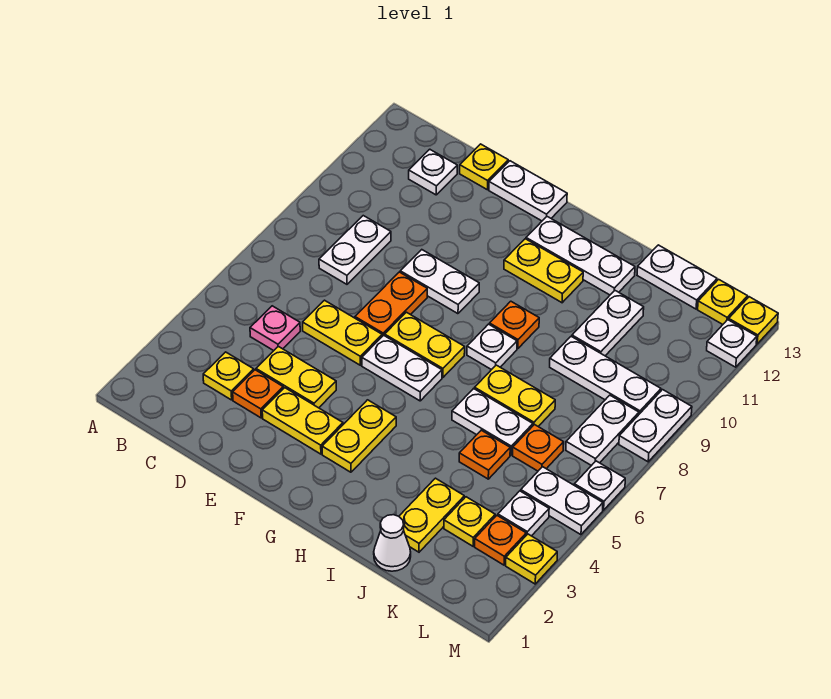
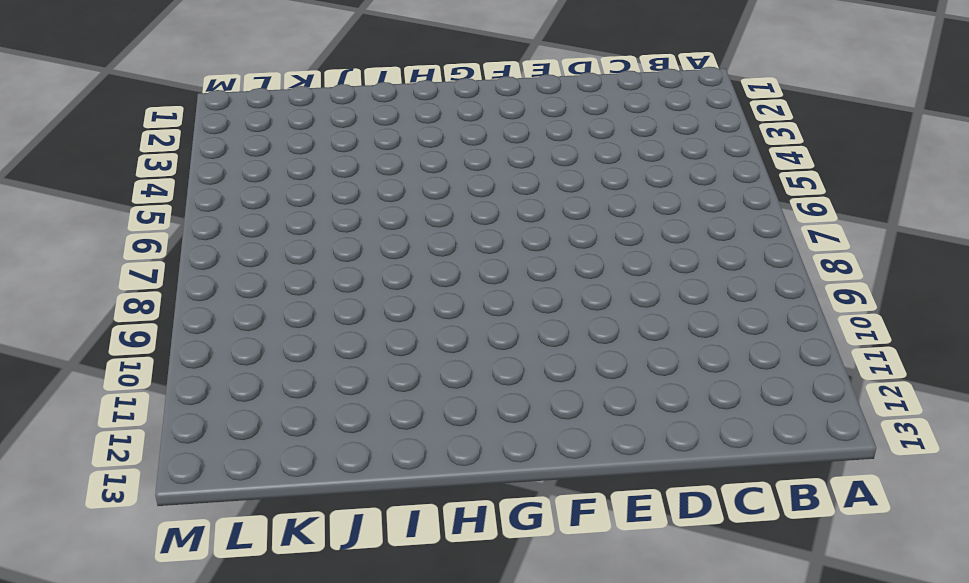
none -> yellow 1x1 plate [203,352,254,400]
none -> pink 1x1 plate [250,306,300,351]
none -> white 1x2 plate [319,216,391,284]
none -> white 1x1 plate [409,149,457,195]

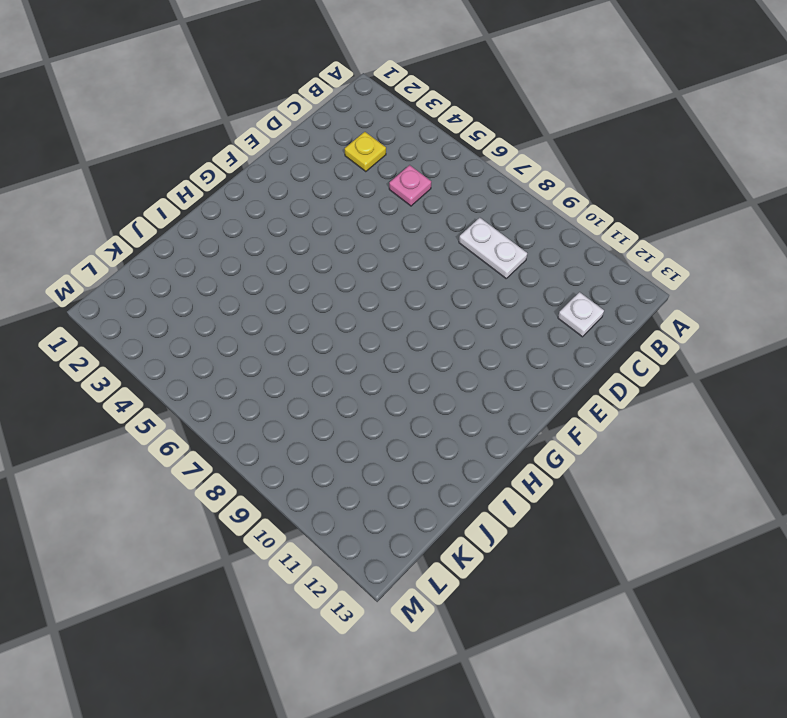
none -> orange 1x1 plate [233,370,283,418]
none -> yellow 1x2 plate [256,346,336,408]
none -> yellow 1x2 plate [303,300,382,365]
none -> yellow 1x1 plate [460,144,508,190]

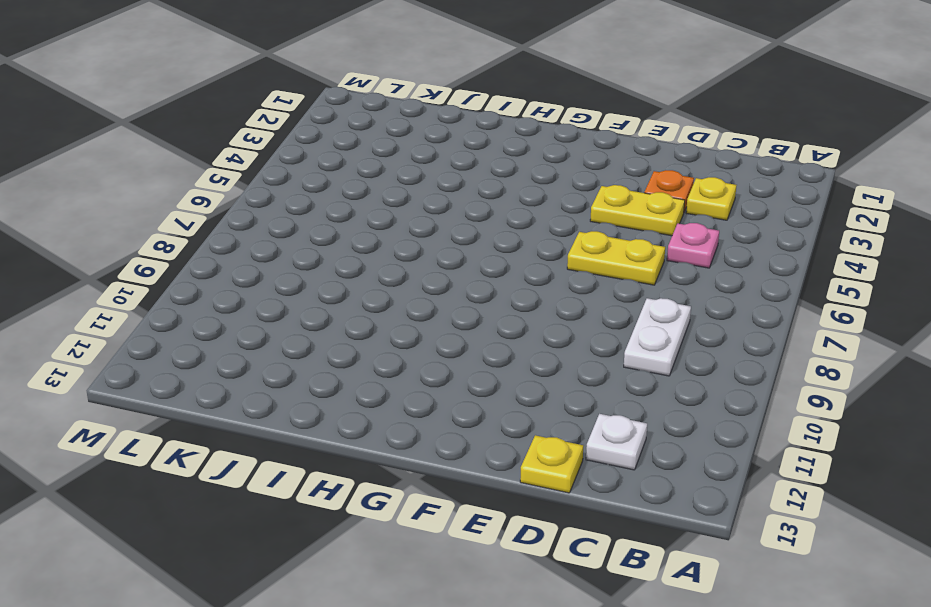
none -> yellow 1x2 plate [262,388,343,454]
none -> orange 1x2 plate [355,272,427,336]
none -> white 1x2 plate [400,250,479,314]
none -> white 1x2 plate [489,161,567,221]

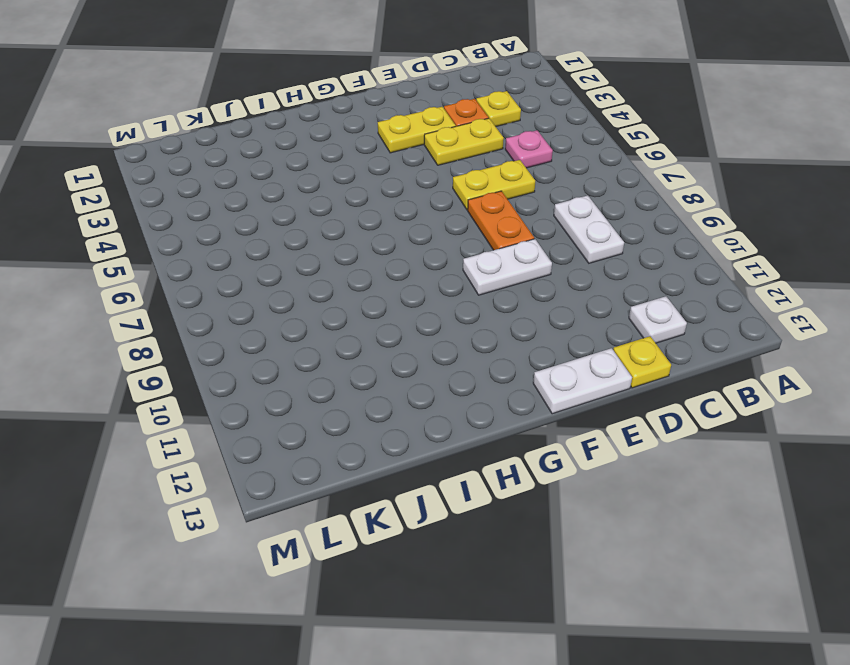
none -> white 1x2 plate [362,335,442,401]
none -> yellow 1x2 plate [385,312,465,377]
none -> yellow 1x2 plate [322,400,396,472]
none -> yellow 1x2 plate [504,239,583,303]

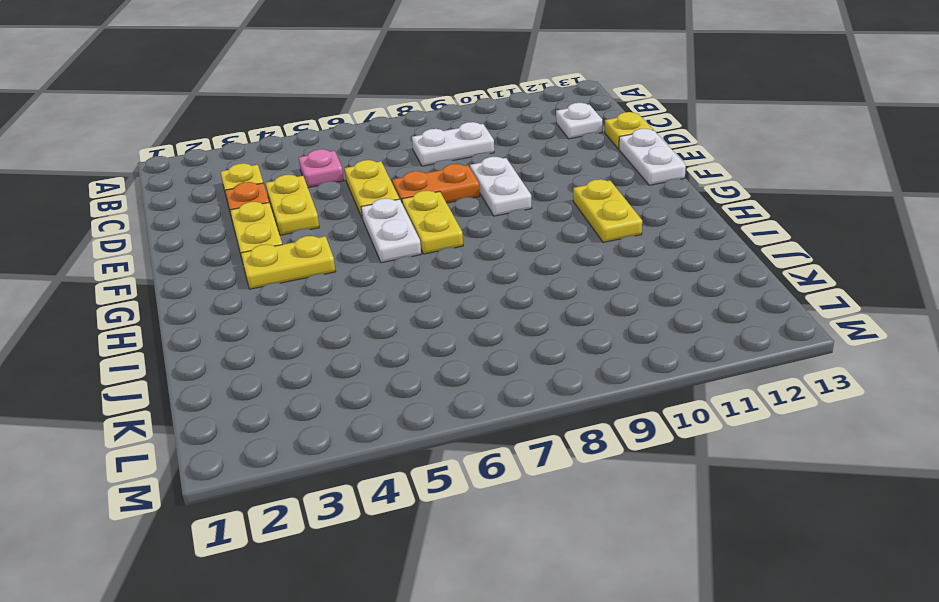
none -> white 1x3 plate [526,217,635,295]
none -> white 1x1 plate [467,324,517,370]
none -> orange 1x1 plate [490,301,539,349]
none -> white 1x2 plate [452,389,533,455]

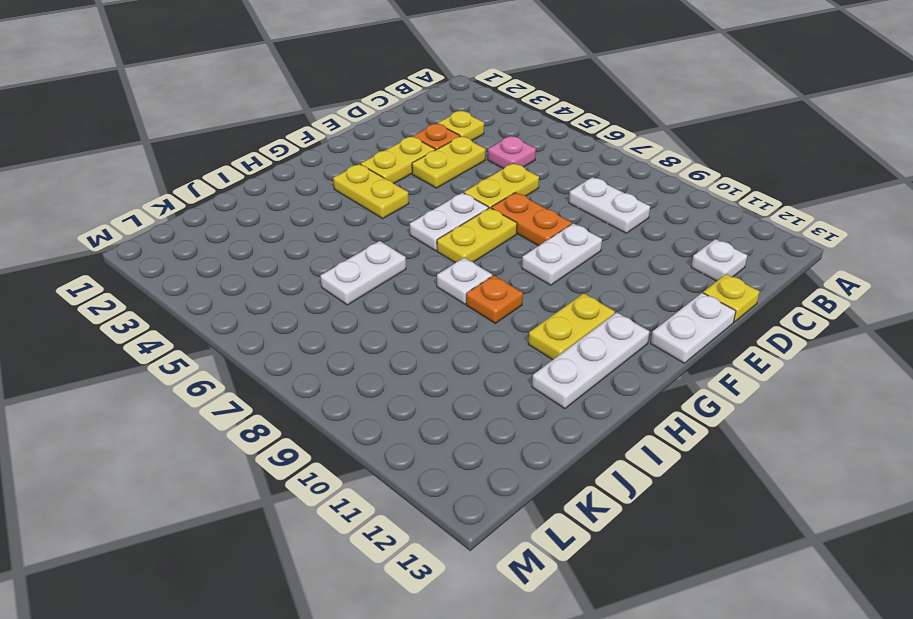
none -> yellow 1x2 plate [475,365,555,426]
none -> white 1x1 cone [374,515,411,571]
none -> yellow 1x2 plate [399,478,464,552]
none -> orange 1x1 plate [459,430,510,479]

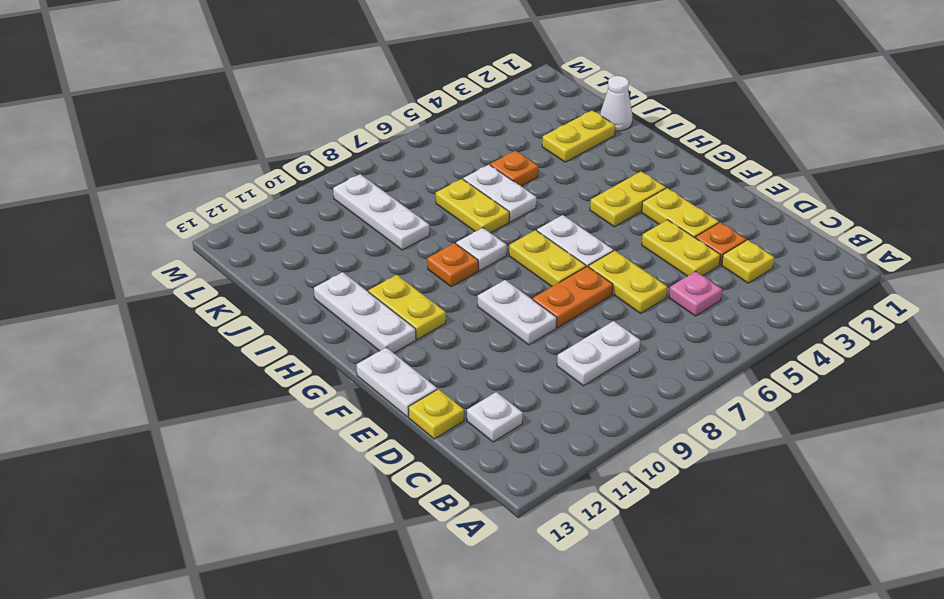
none -> white 1x2 plate [572,291,644,356]
none -> white 1x2 plate [637,245,717,309]
none -> yellow 1x1 plate [444,497,495,546]
none -> orange 1x1 plate [513,425,564,471]

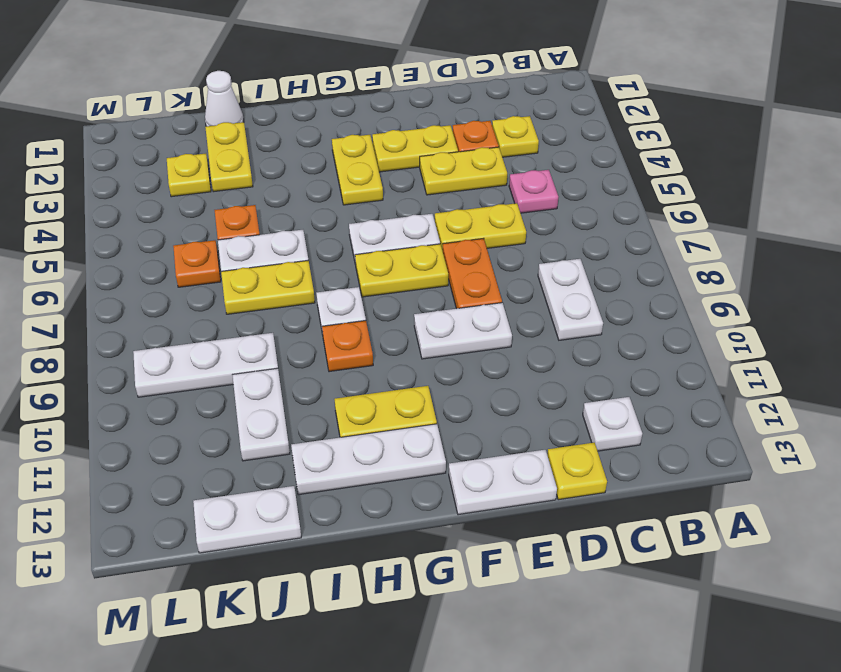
none -> orange 1x1 plate [475,516,526,565]
none -> white 1x1 plate [498,491,549,536]
none -> white 1x2 plate [521,467,603,535]
none -> white 1x2 plate [566,395,639,466]

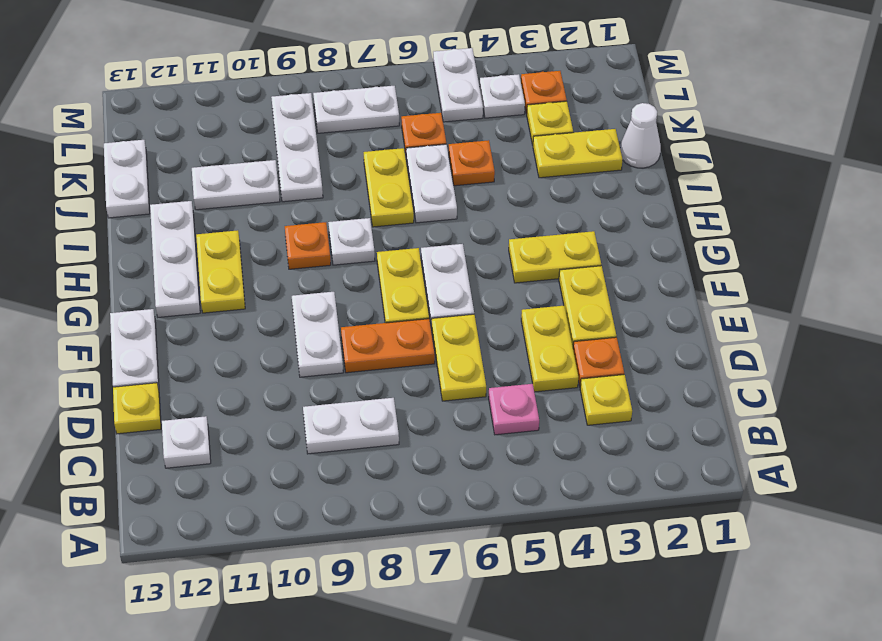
none -> yellow 1x1 plate [698,279,748,324]
none -> yellow 1x1 plate [506,534,557,584]
none -> white 1x1 plate [574,461,625,510]
none -> white 1x2 plate [619,390,692,462]

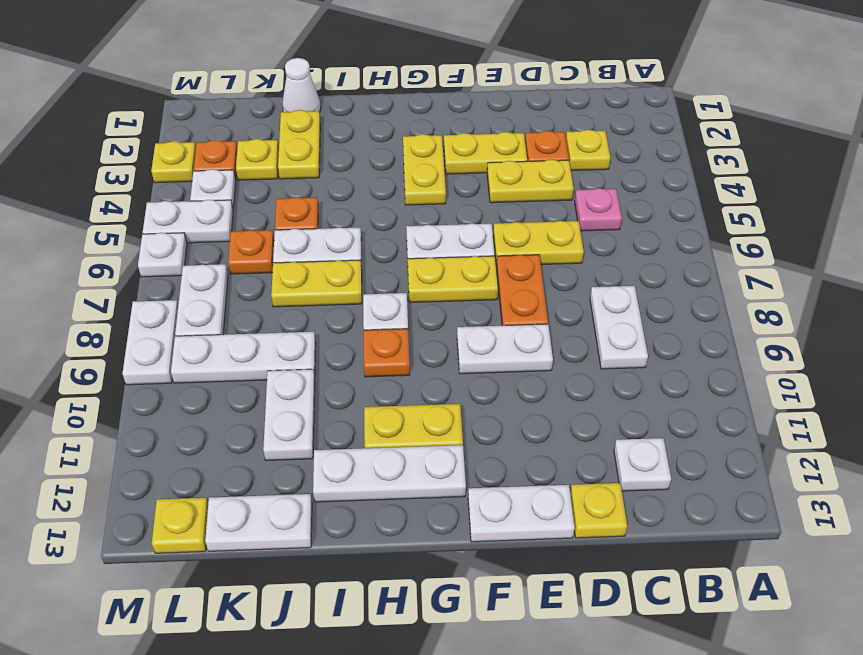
none -> white 1x1 plate [707,320,757,367]
none -> yellow 1x1 plate [729,297,778,344]

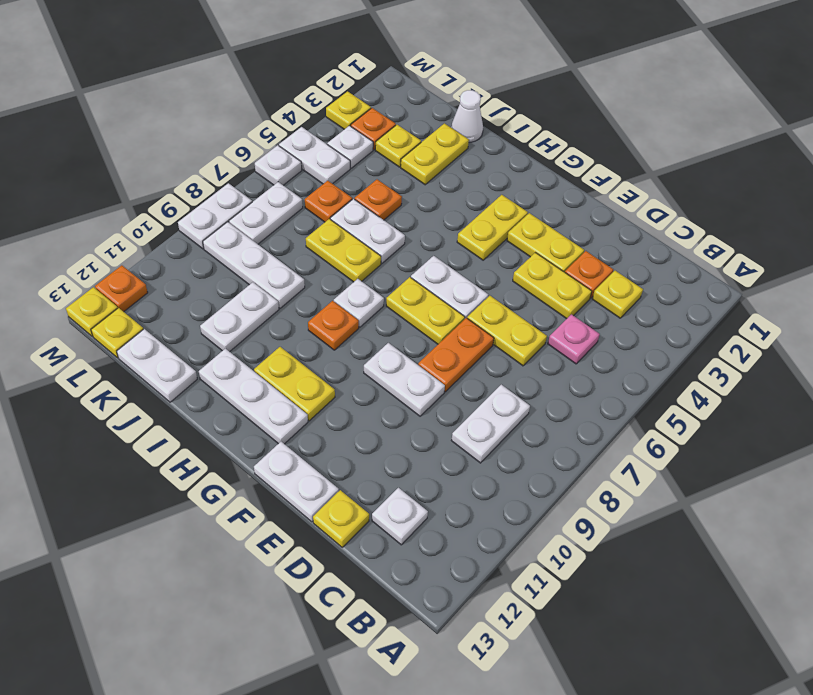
orange 1x1 plate [95,265,148,312] -> white 1x1 plate [707,320,757,367]

